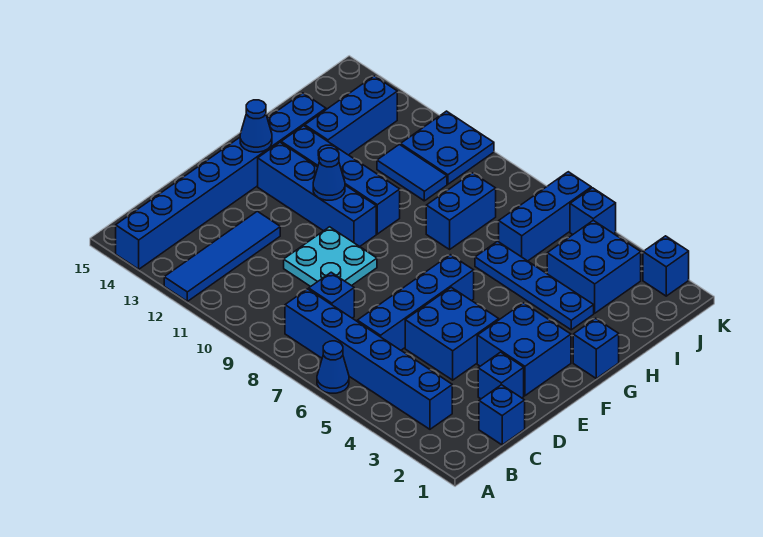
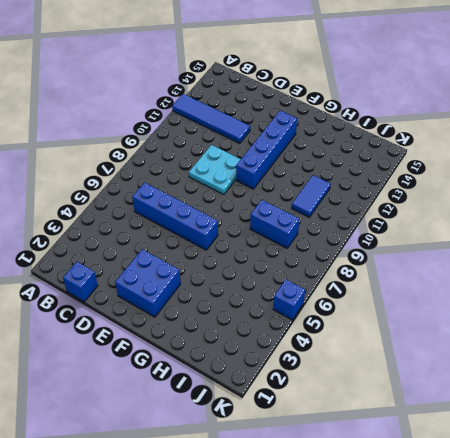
none -> blue 1x1 cone [317,341,349,393]
none -> blue 1x8 brick [116,93,326,269]
none -> blue 1x6 brick [285,289,452,429]

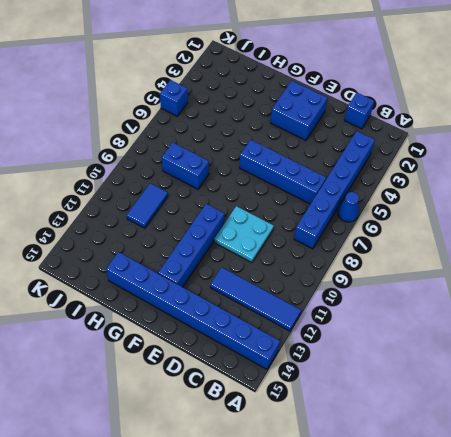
none -> blue 1x1 brick [309,272,354,318]
none -> blue 1x1 brick [478,352,524,399]
none -> blue 2x2 brick [405,287,499,380]

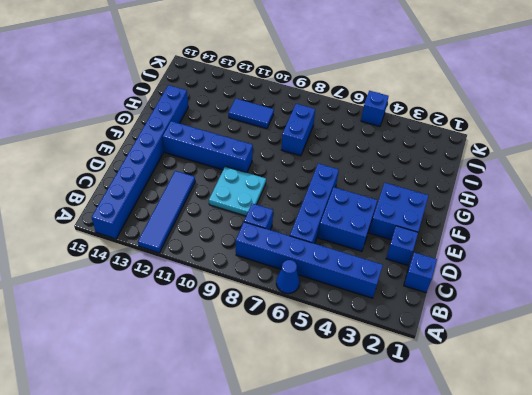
none -> blue 1x1 brick [573,318,619,378]
none -> blue 1x4 brick [281,126,400,234]
none -> blue 1x4 plate [475,241,594,330]

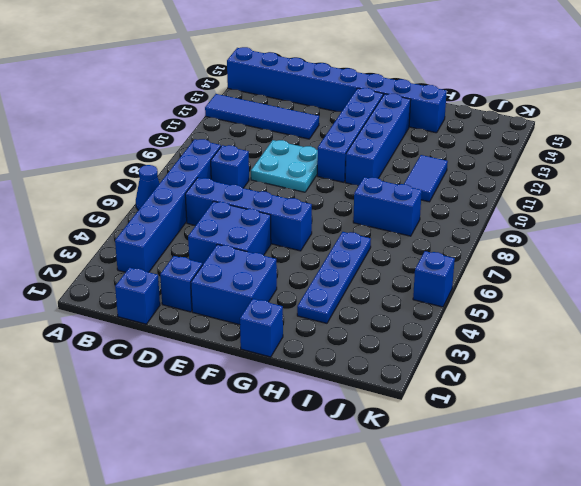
none -> blue 1x3 brick [305,76,397,155]
none -> blue 2x2 brick [547,220,641,313]
none -> blue 1x3 brick [499,172,591,261]

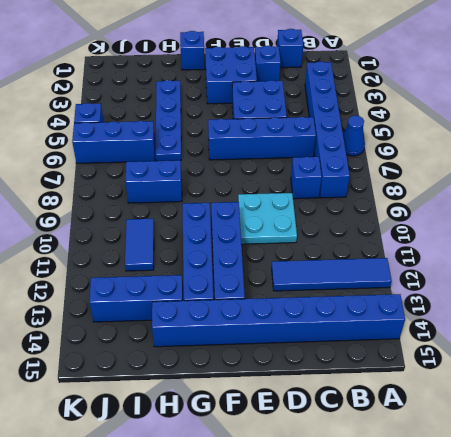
none -> blue 2x2 brick [547,220,641,313]
none -> blue 2x2 plate [401,111,494,184]
none -> blue 1x1 brick [643,236,689,296]

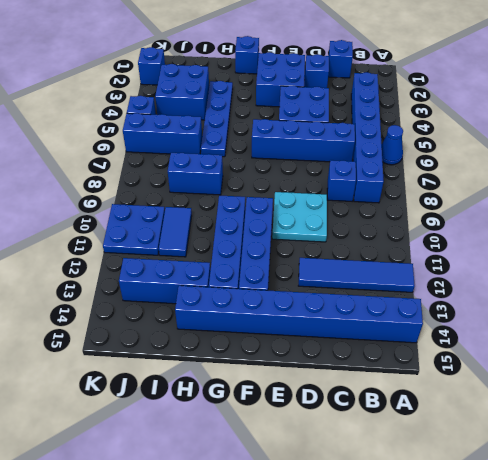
none -> blue 1x1 cone [313,148,345,200]
none -> blue 1x1 cone [240,100,272,152]

